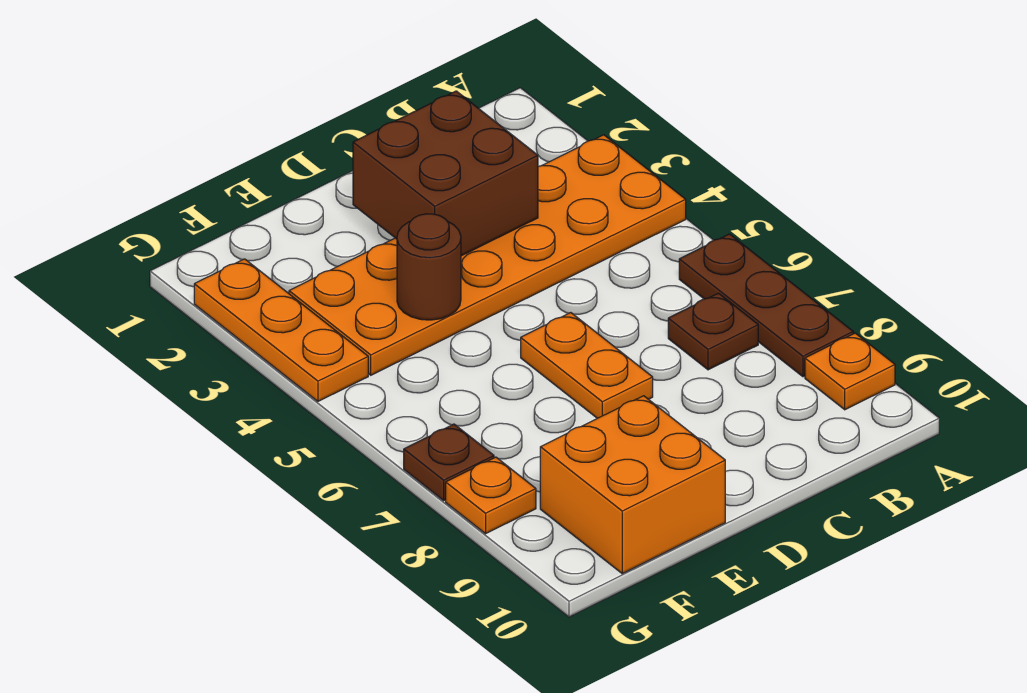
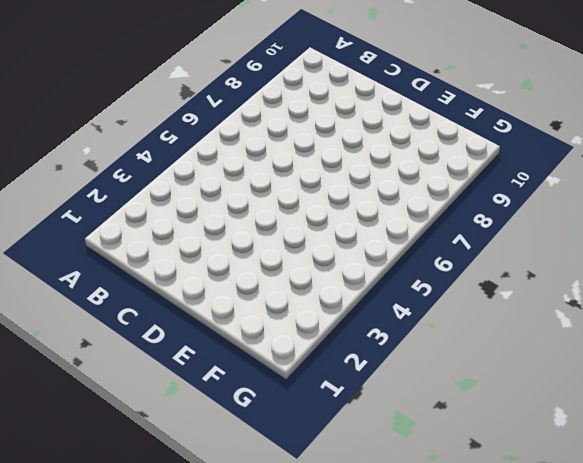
none -> orange 2x6 plate [289,135,686,375]
none -> brown 1x3 plate [679,234,853,377]

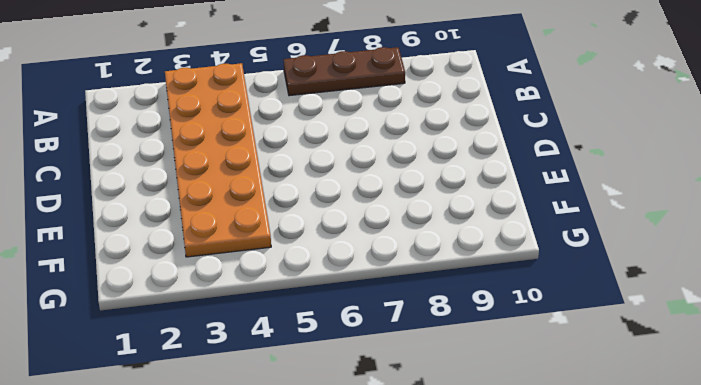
none -> orange 1x1 plate [805,333,895,410]
none -> brown 1x1 plate [668,293,758,370]

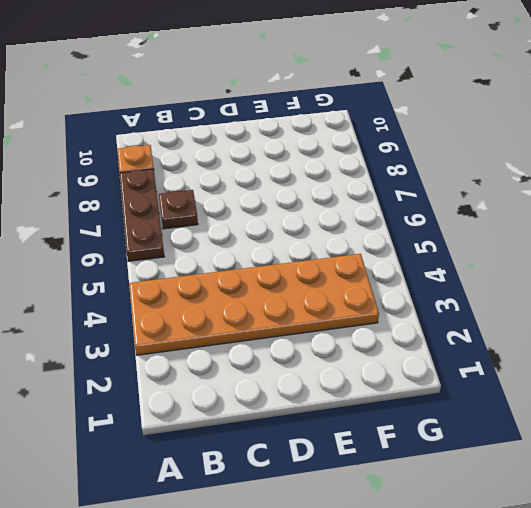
none -> orange 1x2 plate [521,313,653,418]
none -> orange 2x2 brick [540,396,725,573]

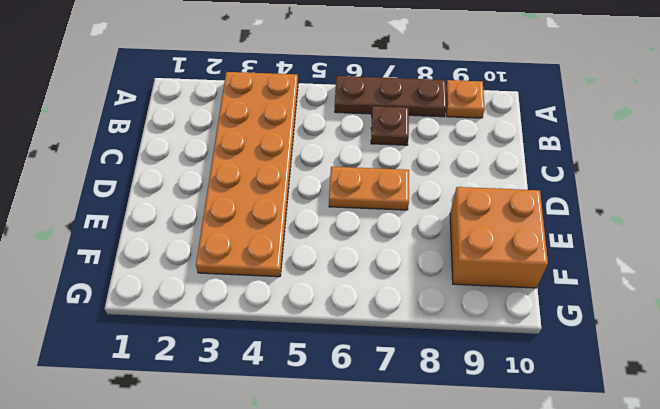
none -> orange 1x3 plate [194,259,368,401]
none -> brown 1x1 plate [404,424,494,500]

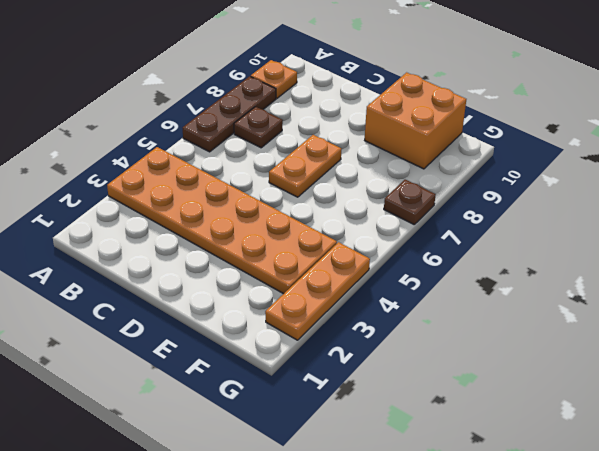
none -> orange 1x1 plate [446,457,536,534]
none -> brown 2x2 brick [353,91,538,256]

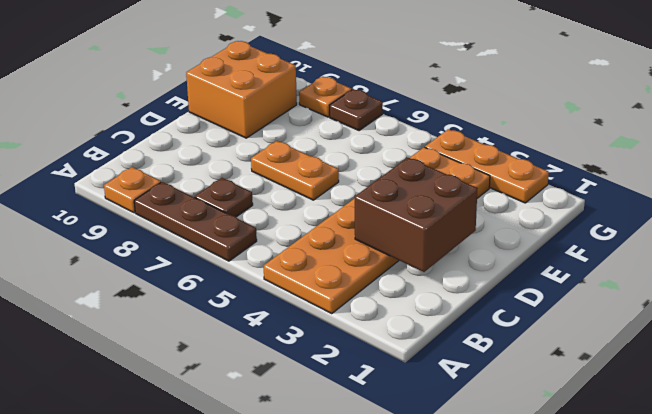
none -> brown 1x1 round brick [397,214,461,320]

